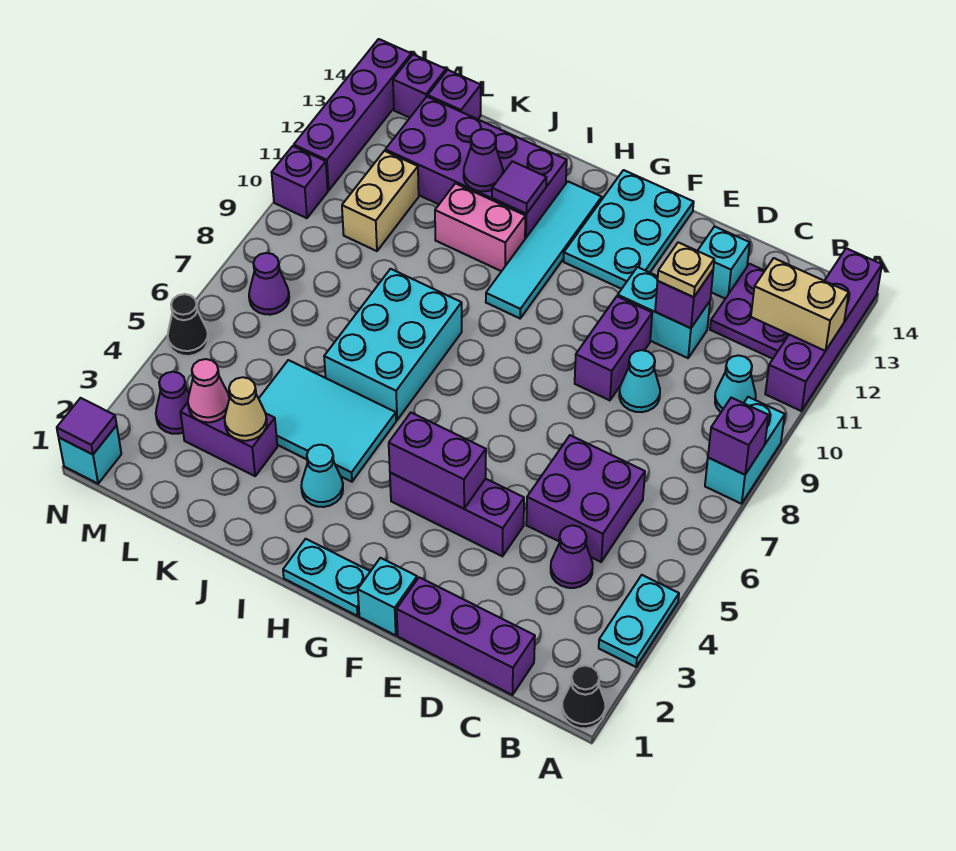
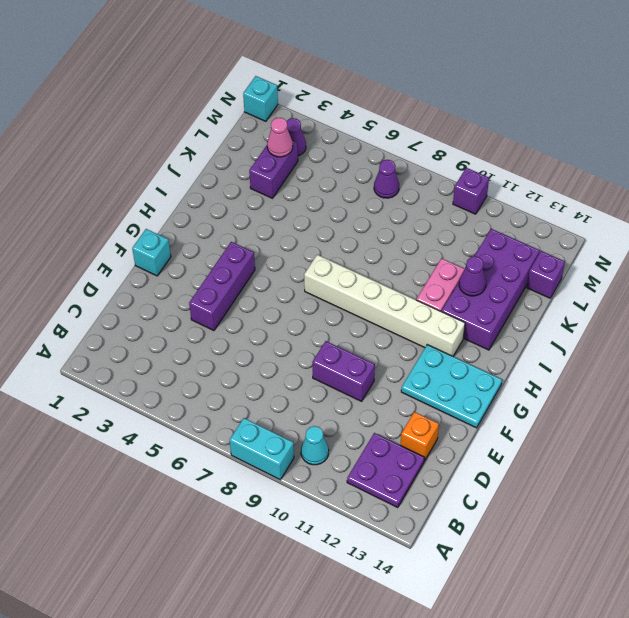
orange 1x1 brick [400,412,439,461] -> cyan 1x1 brick [698,226,750,299]
white 1x6 brick [304,255,465,356] -> cyan 1x4 tile [486,182,602,318]
none -> black 1x1 cone [562,666,605,729]
none -> cyan 1x2 plate [599,575,679,667]
none -> purple 1x4 brick [765,248,882,411]
none -> purple 1x3 brick [397,577,535,695]

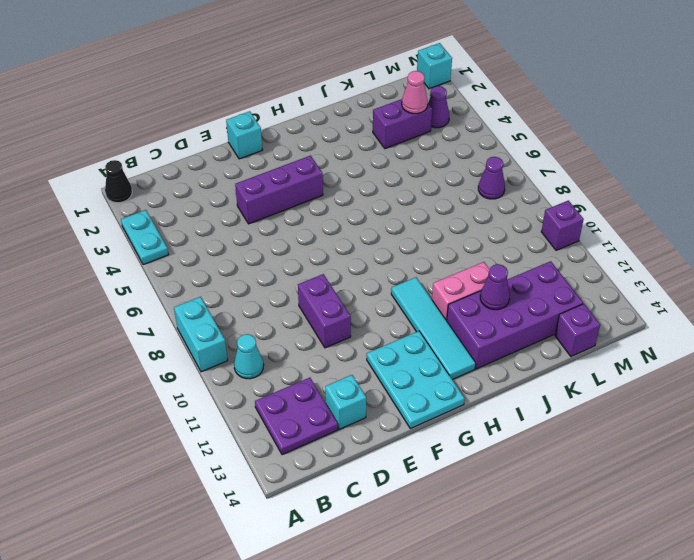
none -> purple 1x4 brick [765,248,882,411]
none -> purple 1x3 brick [397,577,535,695]
none -> purple 1x1 cone [551,525,593,588]
none -> purple 2x2 brick [526,435,645,562]

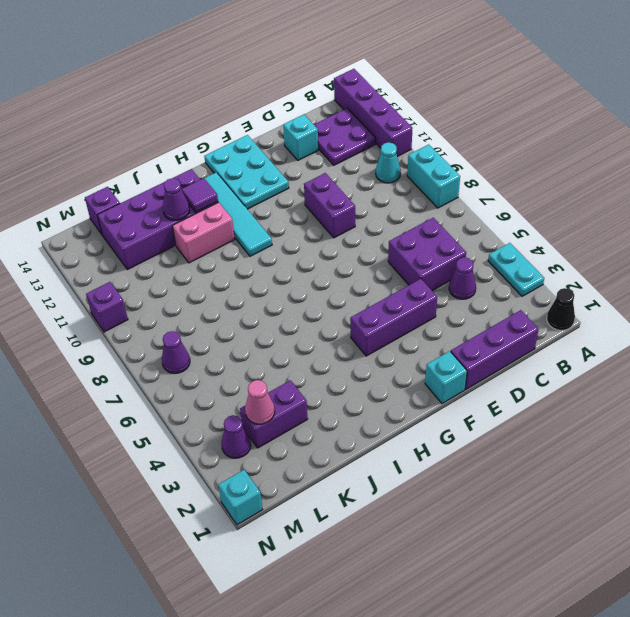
none -> cyan 1x1 cone [619,350,660,412]
none -> cyan 1x2 brick [618,267,710,358]
none -> cyan 1x2 plate [283,539,370,616]
none -> cyan 1x1 cone [301,445,343,507]

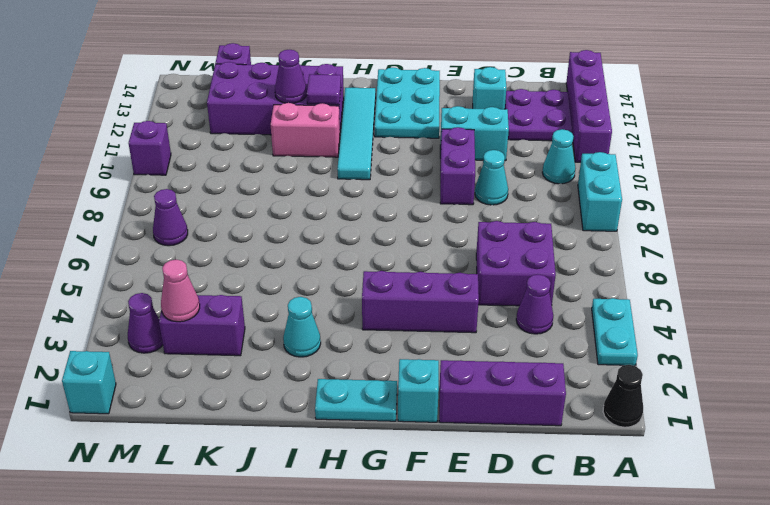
none -> cyan 2x3 tile [259,360,396,482]
none -> cyan 2x3 brick [324,269,462,420]
none -> tan 1x2 brick [342,151,419,251]
none -> purple 1x1 brick [393,54,446,118]

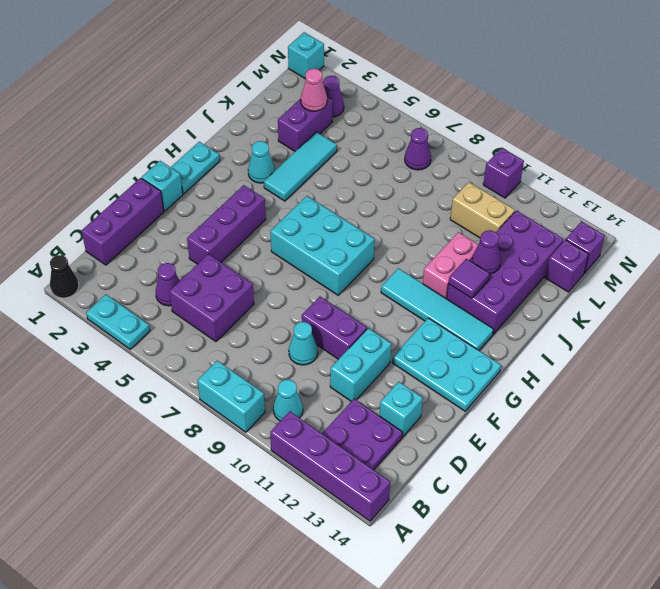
cyan 2x3 brick [270,196,375,295] -> cyan 2x3 brick moved to [324,269,462,420]
cyan 1x3 tile [264,132,337,201] -> cyan 2x3 tile [259,360,396,482]
none -> black 1x1 cone [168,294,208,356]
none -> purple 1x4 brick [294,39,411,191]
none -> purple 1x1 brick [708,398,769,475]
none -> tan 1x2 brick [751,258,849,351]

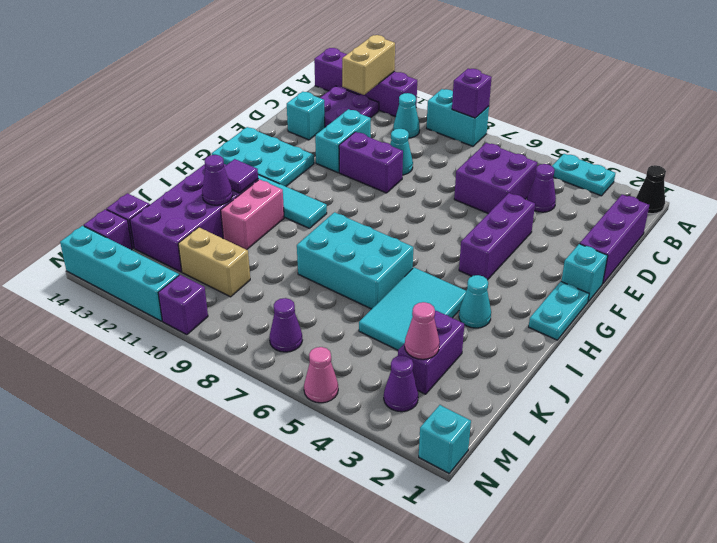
pink 1x1 cone [304,347,338,403] -> black 1x1 cone [168,294,208,356]
cyan 1x4 brick [60,226,179,321] -> purple 1x4 brick [294,39,411,191]
none -> purple 1x1 brick [655,270,713,328]
none -> purple 1x2 brick [389,413,486,509]
none -> tan 1x1 cone [225,377,267,441]
none -> purple 1x1 tile [57,398,117,455]

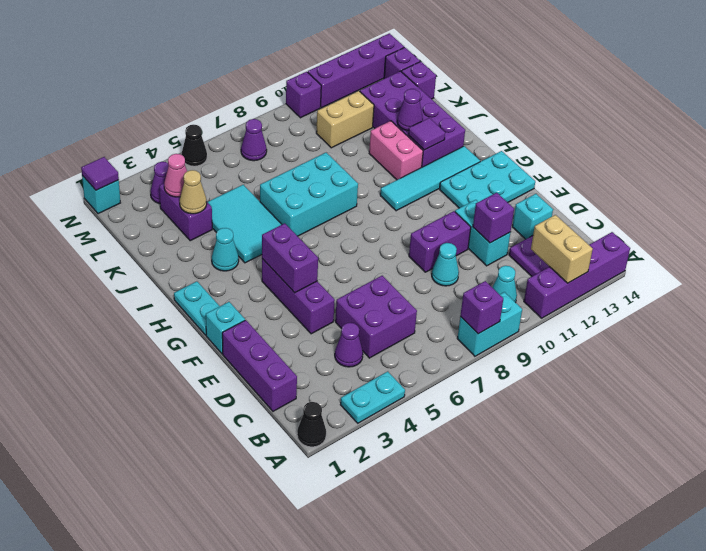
none -> tan 1x1 plate [658,242,714,297]

